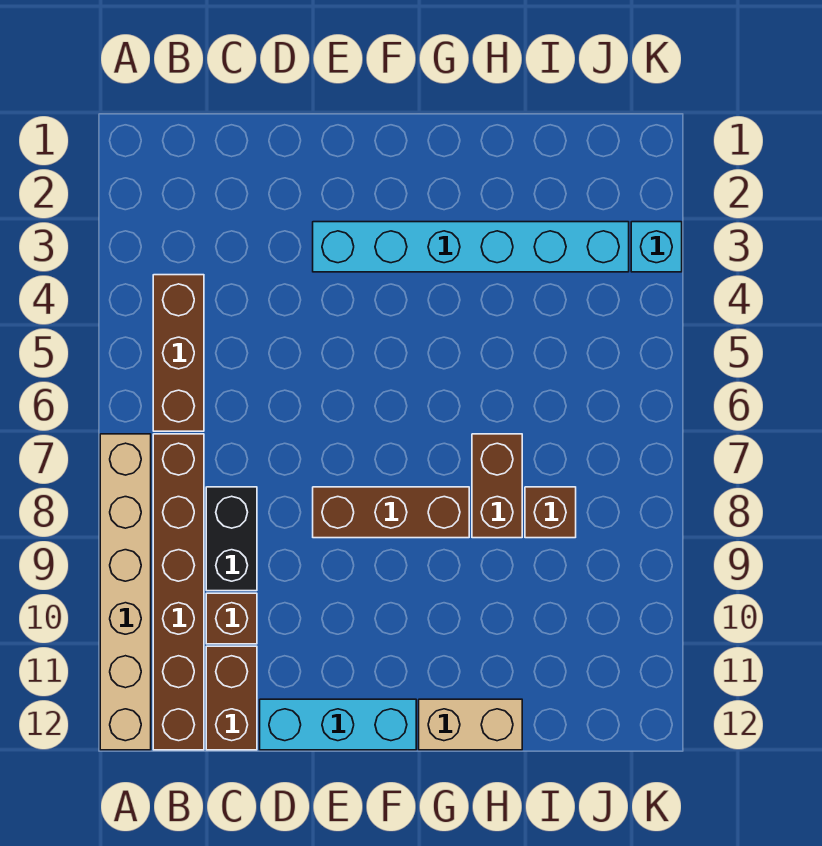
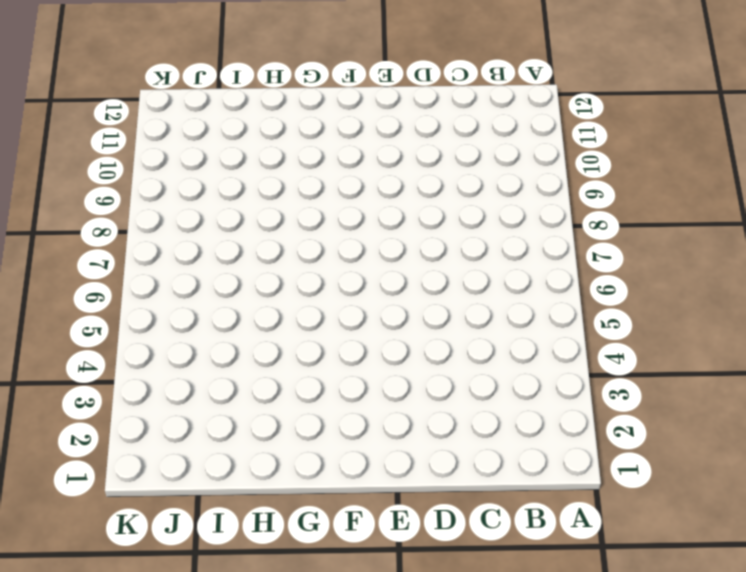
none -> tan 1x6 brick [100,434,151,750]
none -> brown 1x3 brick [153,275,204,431]
none -> brown 1x6 brick [153,434,204,750]

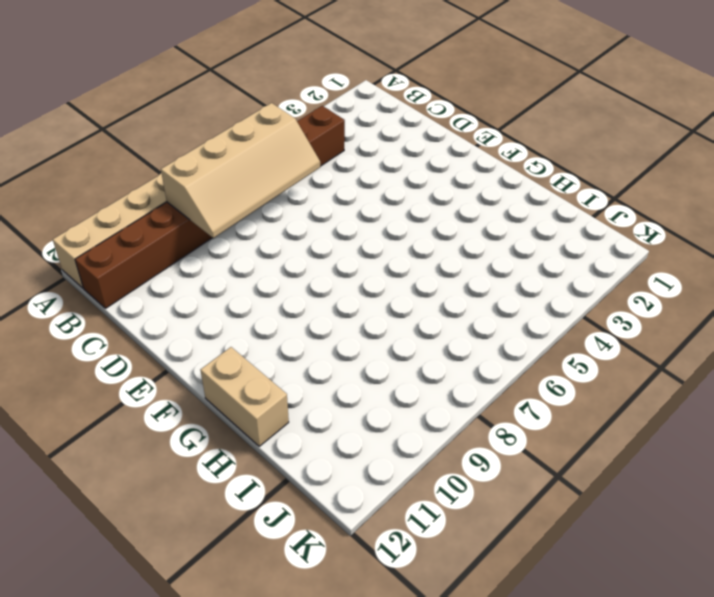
tan 2x4 slope [161,103,320,238] -> none
none -> black 1x2 brick [206,487,257,591]
none -> brown 1x1 brick [206,593,257,644]
none -> brown 1x2 brick [206,646,257,750]

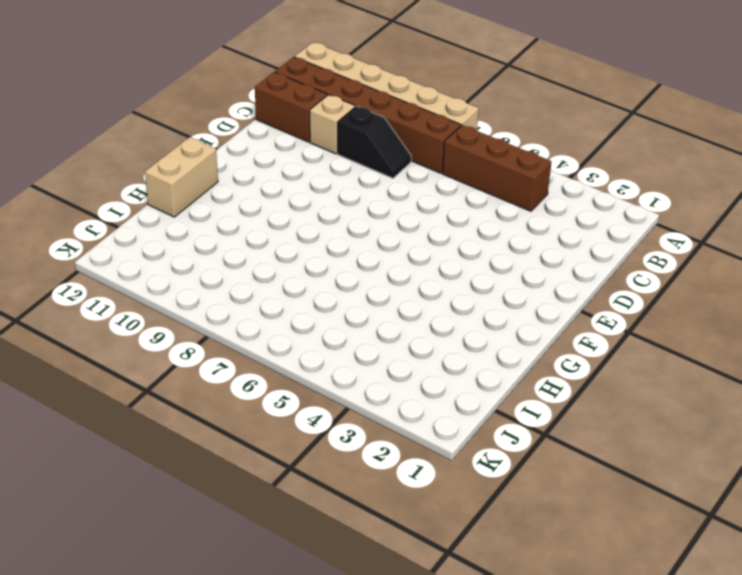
black 1x2 slope [338,106,411,178] -> black 1x2 brick [206,487,257,591]
tan 1x1 brick [310,95,355,154] -> brown 1x1 brick [206,593,257,644]
none -> cyan 1x3 brick [260,699,416,750]
none -> cyan 1x6 brick [313,222,629,272]
none -> brown 1x3 brick [313,487,469,538]

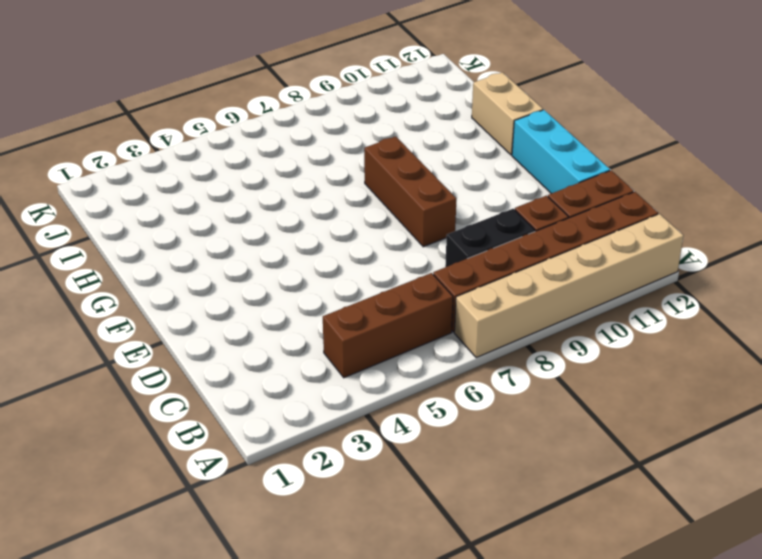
none -> cyan 1x6 brick [313,222,629,272]
none -> brown 1x2 brick [472,434,522,538]
none -> brown 1x1 brick [525,487,576,538]

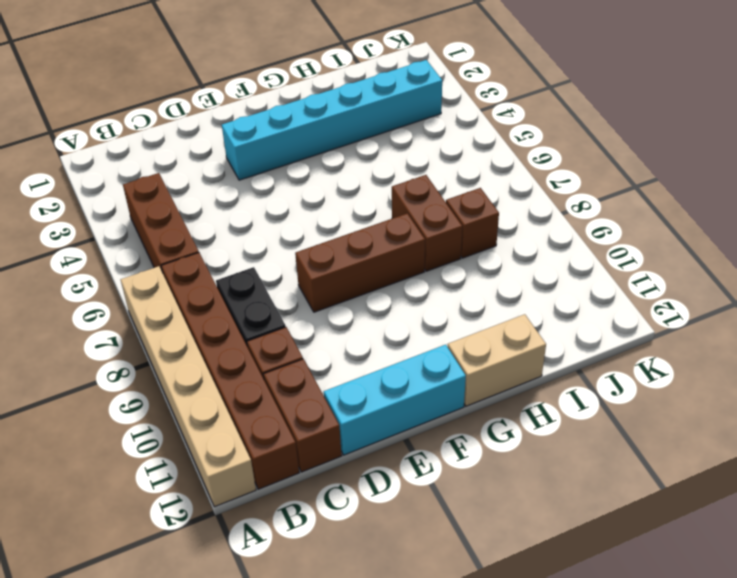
none -> cyan 1x1 brick [631,222,682,272]

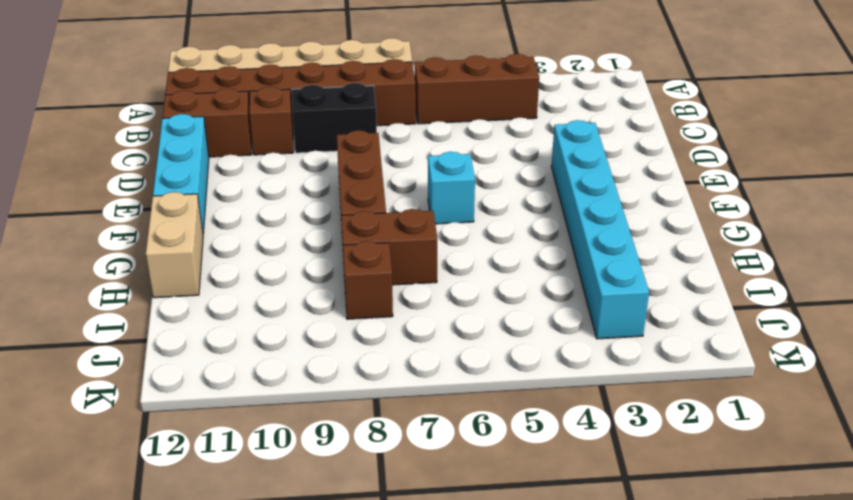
cyan 1x1 brick [428,152,475,224] -> cyan 1x1 brick moved to [631,222,682,272]

